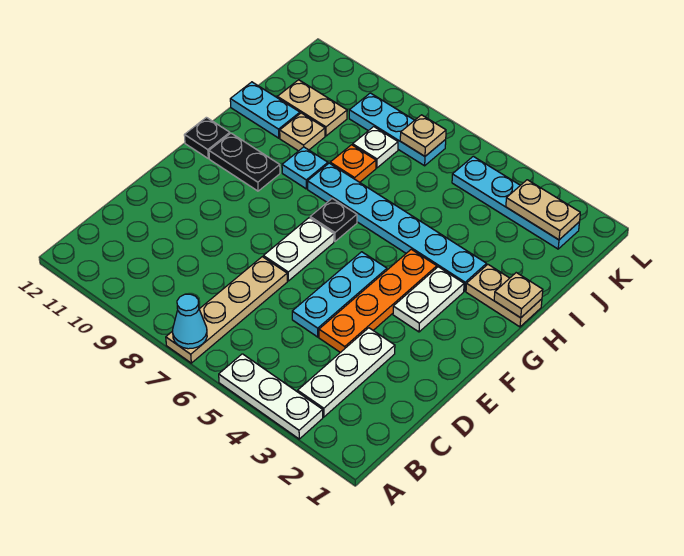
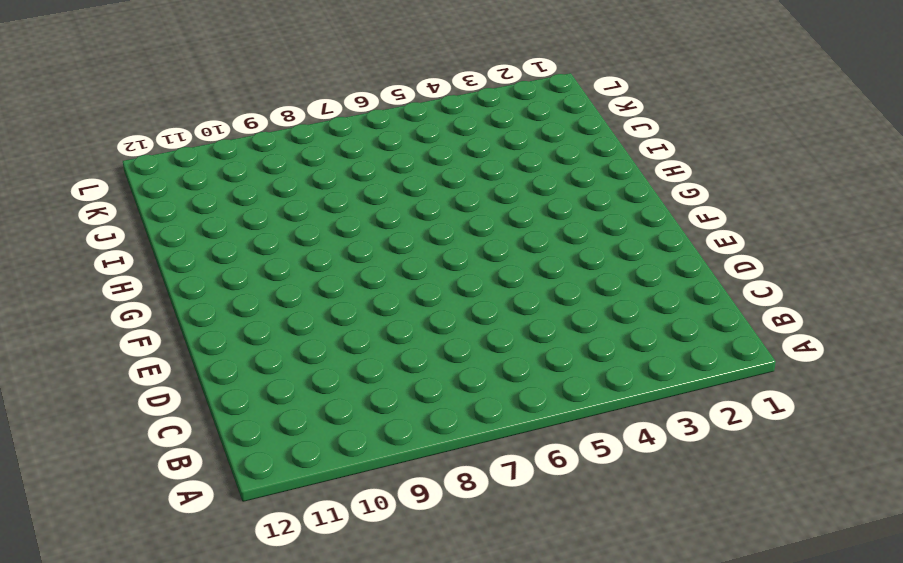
none -> white 1x3 plate [219,354,323,439]
none -> tan 1x4 plate [166,257,287,363]
none -> white 1x3 plate [298,328,395,417]

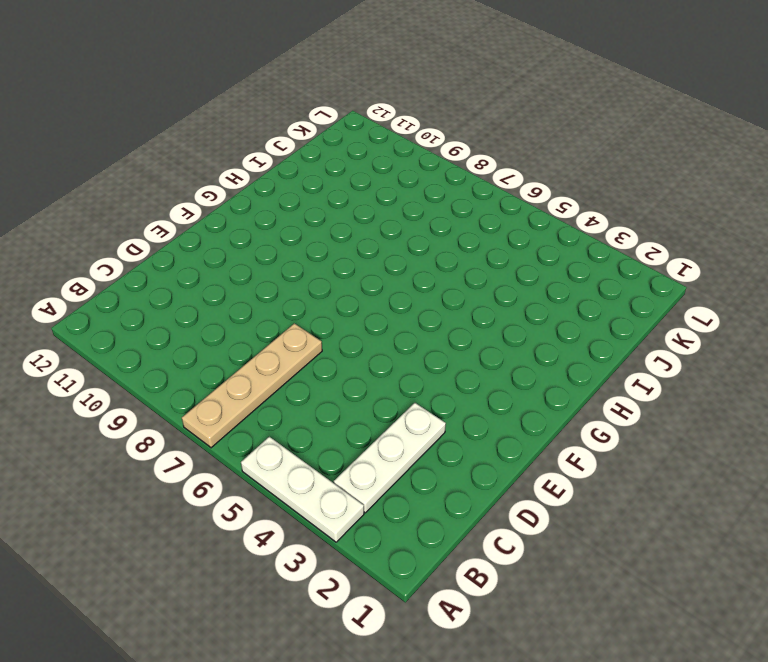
none -> orange 1x4 plate [319,249,437,353]
none -> cyan 1x3 plate [292,252,387,337]
none -> white 1x2 plate [263,218,334,281]

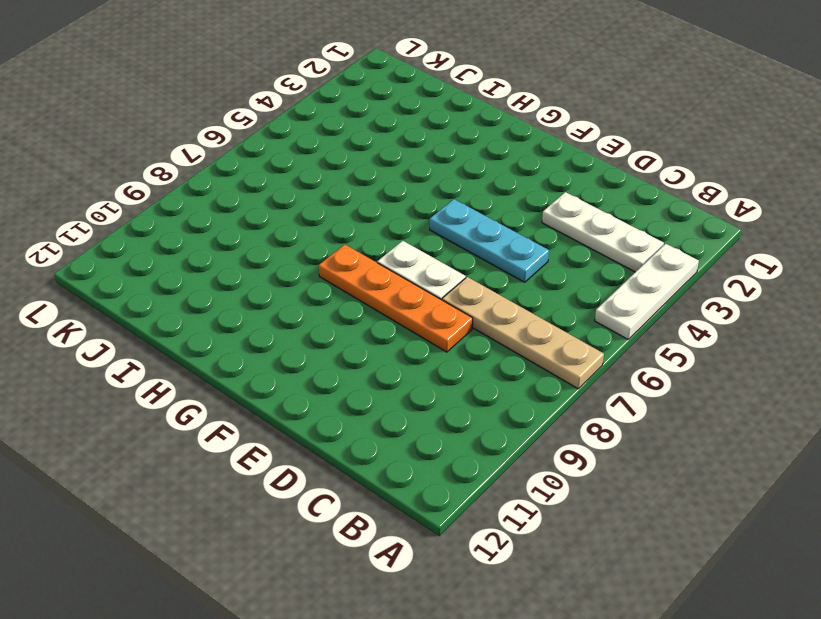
orange 1x4 plate [319,244,473,352] -> orange 1x4 plate moved to [319,249,437,353]
none -> white 1x2 plate [393,267,464,332]
none -> black 1x1 plate [310,199,357,241]
none -> black 1x2 plate [209,133,280,191]

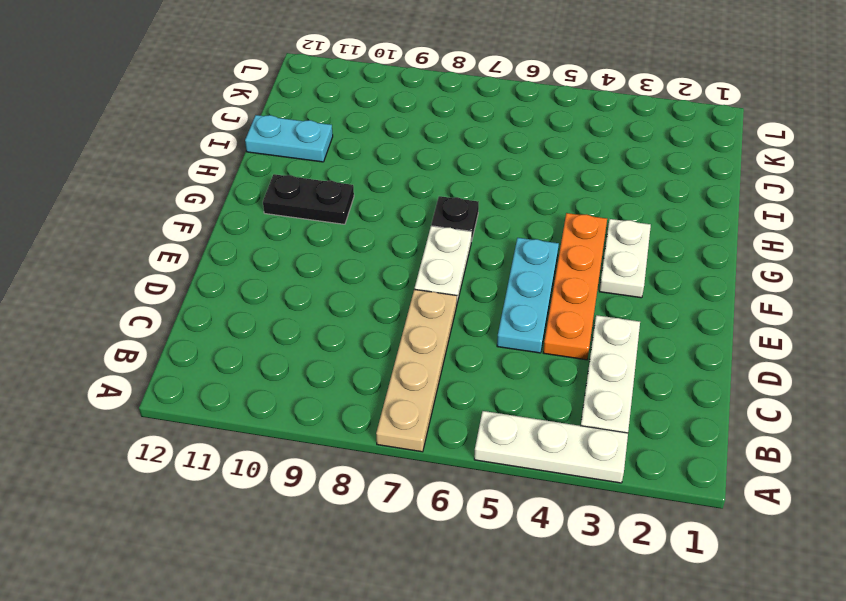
none -> black 1x1 plate [184,117,230,158]
none -> tan 1x2 plate [466,265,542,327]
none -> cyan 1x6 plate [308,163,487,291]

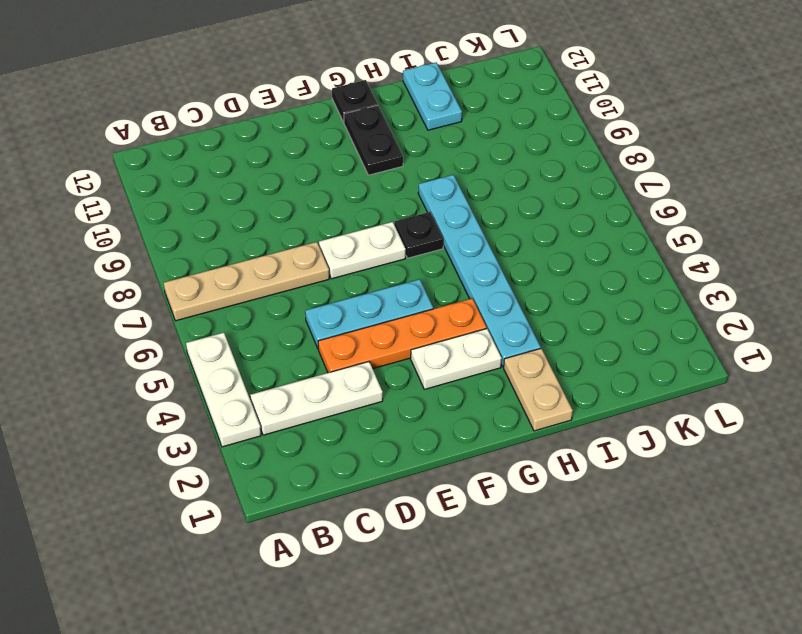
none -> cyan 1x1 plate [282,147,328,189]
none -> orange 1x1 plate [330,145,376,182]
none -> tan 1x1 plate [280,113,325,151]

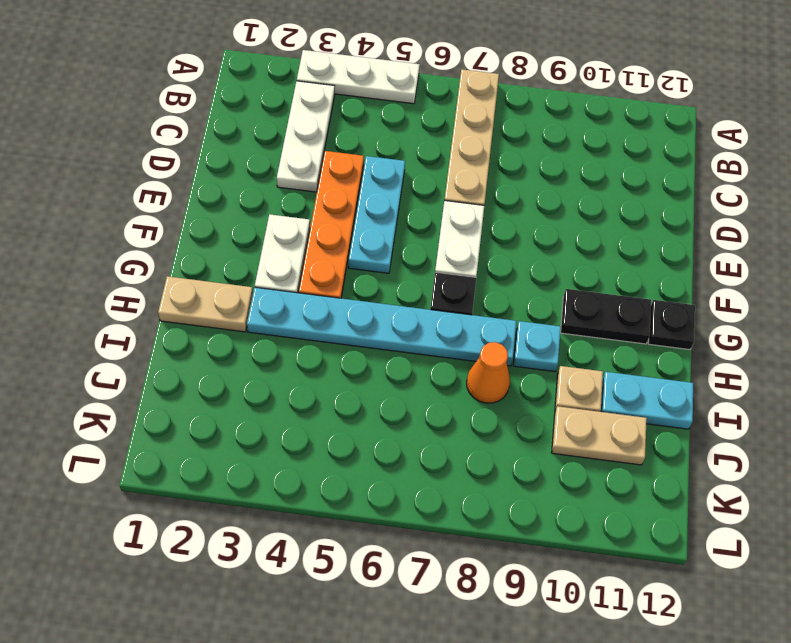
orange 1x1 cone [467,342,510,403] -> orange 1x1 plate [330,145,376,182]
none -> white 1x1 plate [353,127,398,168]
none -> cyan 1x4 plate [452,156,579,249]
none -> cyan 1x3 plate [349,93,446,166]

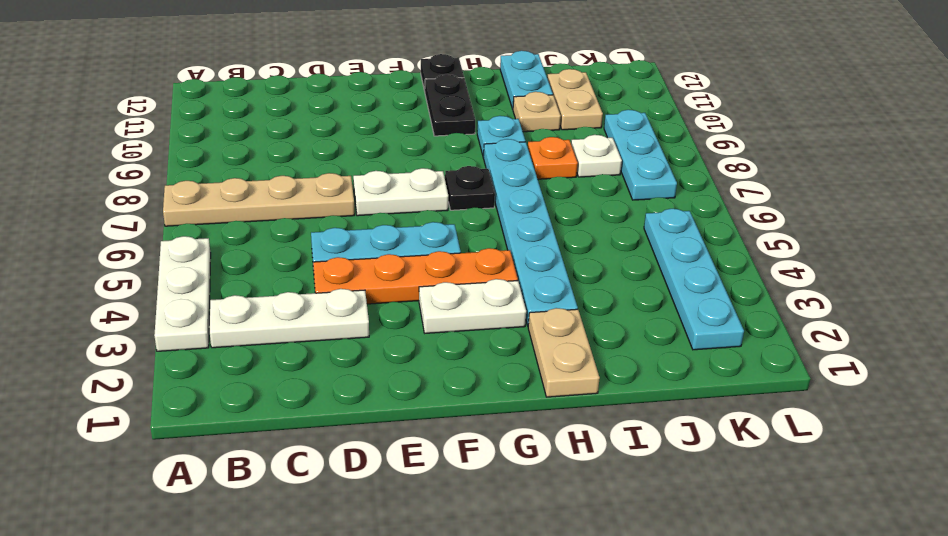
none -> cyan 1x1 cone [173,294,207,349]
none -> tan 1x1 plate [494,273,543,318]
none -> tan 1x2 plate [506,180,580,240]

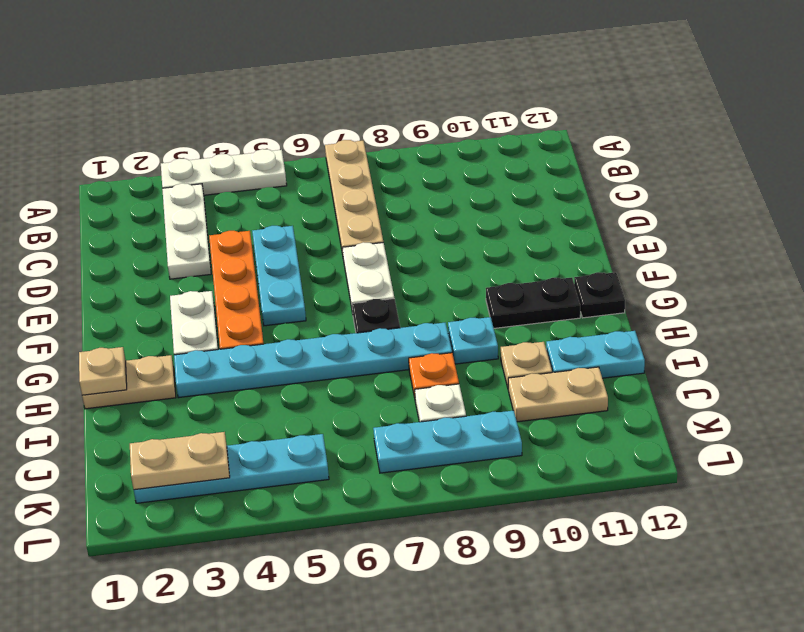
none -> cyan 1x1 cone [173,294,207,349]
none -> tan 1x1 plate [400,115,446,156]

